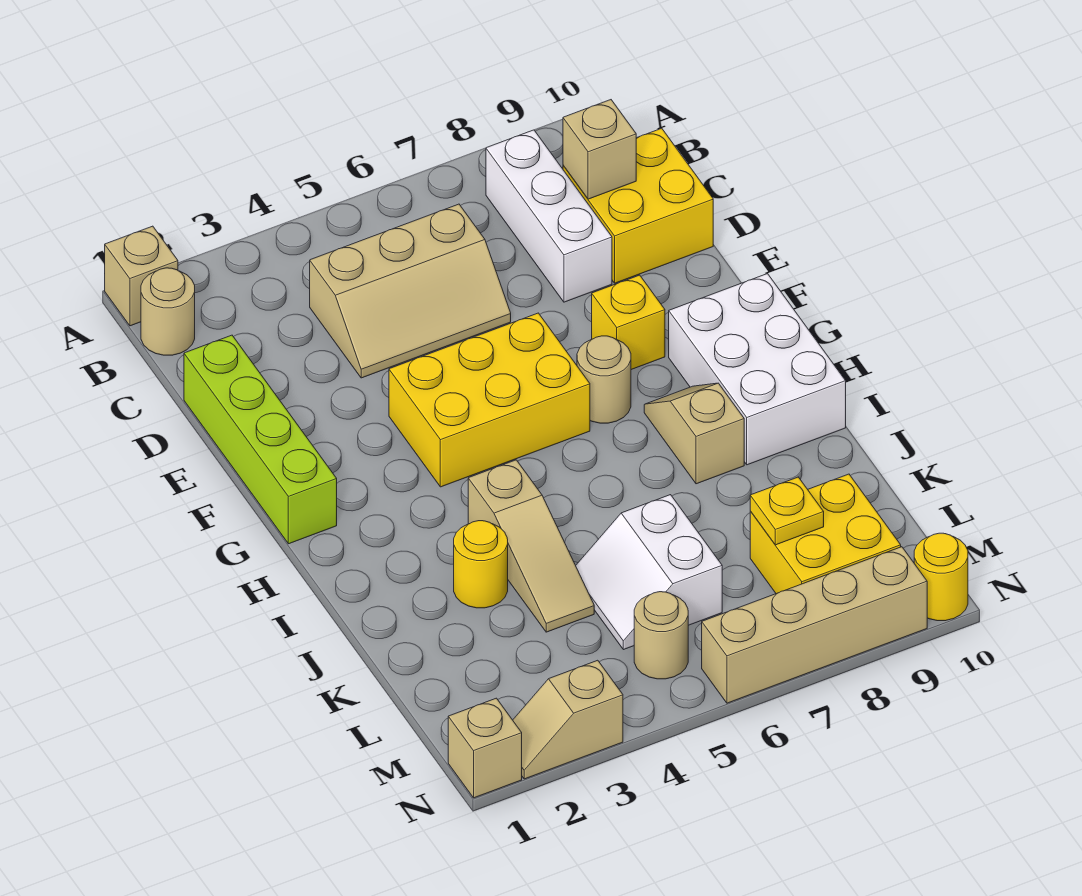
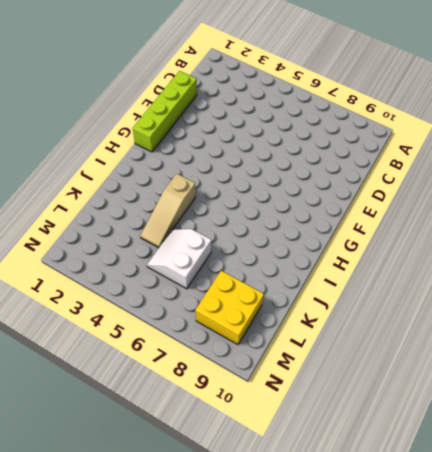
none -> tan 1x1 brick [105,226,178,326]
none -> tan 1x1 round brick [141,268,195,355]
none -> white 1x3 brick [486,130,612,302]

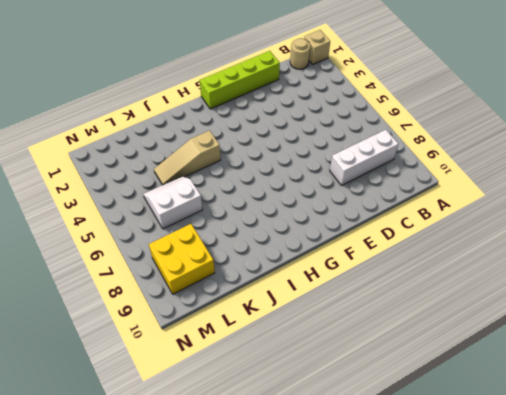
none -> tan 2x3 slope [310,204,511,378]
none -> yellow 2x2 brick [563,128,713,283]
none -> yellow 2x3 brick [389,313,590,487]

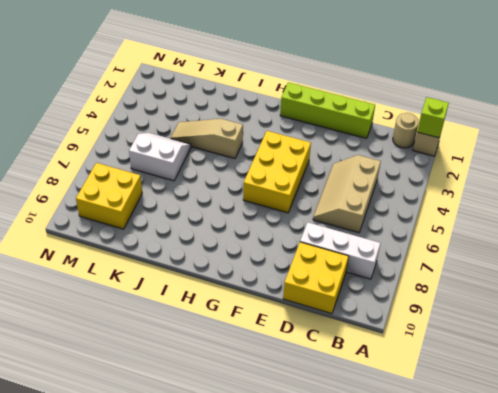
lime 1x1 brick [417,97,449,138] -> none
none -> yellow 1x1 brick [592,275,665,370]
none -> tan 1x1 round brick [577,336,631,423]
none -> white 2x3 brick [669,274,846,465]

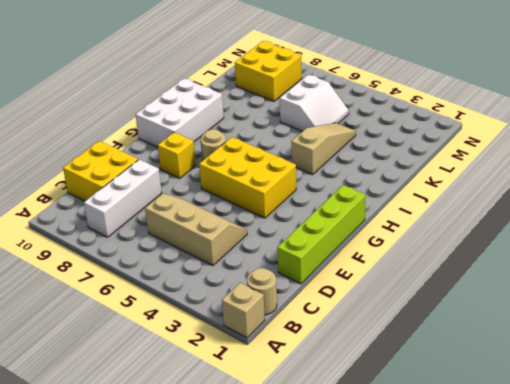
none -> tan 1x2 slope [644,383,744,484]
none -> yellow 1x1 round brick [454,521,508,608]
none -> tan 1x1 round brick [634,592,688,679]

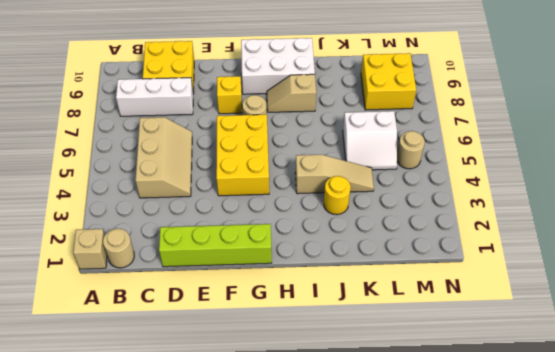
none -> tan 1x1 brick [448,698,522,798]
none -> tan 1x2 slope [513,660,623,779]
none -> tan 1x4 brick [702,547,927,703]

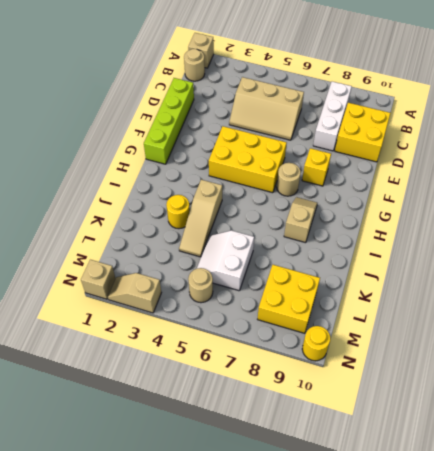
none -> white 2x3 brick [669,274,846,465]
none -> tan 1x4 brick [702,547,927,703]
none -> tan 1x1 brick [563,100,636,199]

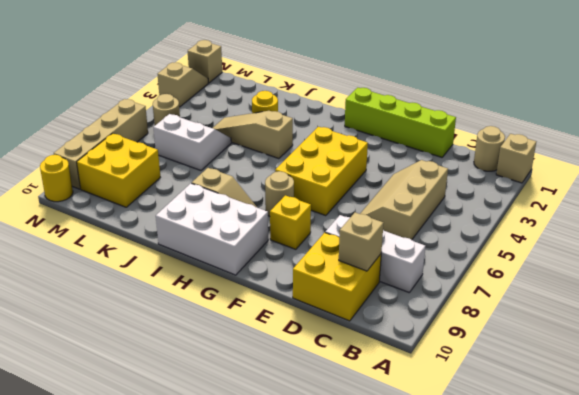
none -> yellow 1x1 plate [750,477,824,545]

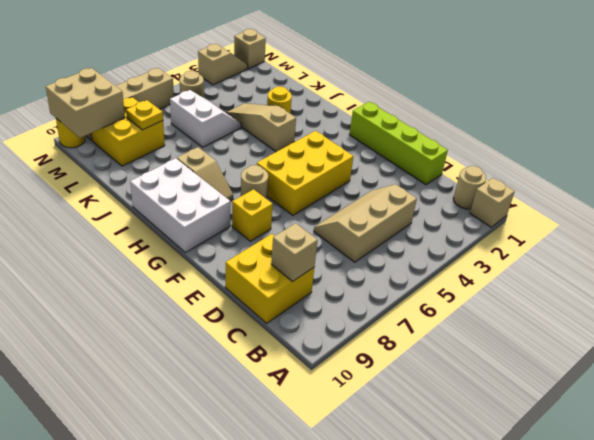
tan 2x2 brick [46,68,125,138] -> none
none -> white 1x3 brick [486,130,612,302]

